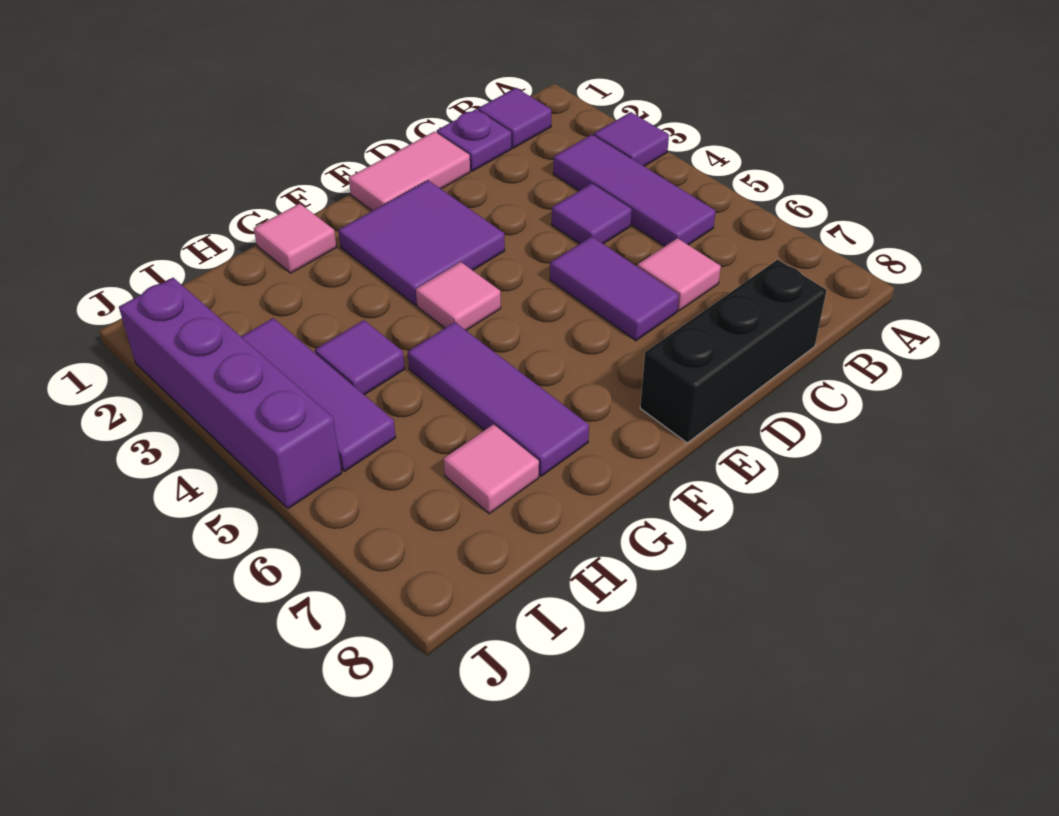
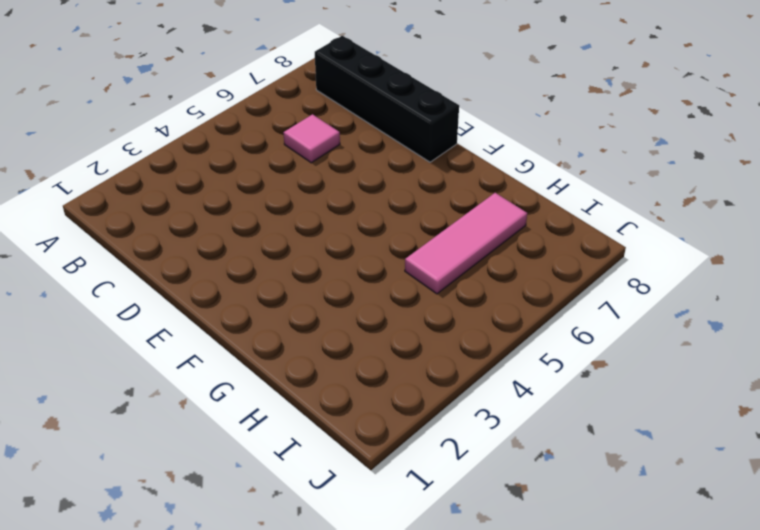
black 1x4 brick [315,36,459,162] -> black 1x3 brick [640,260,827,443]
pink 1x3 tile [405,193,527,294] -> pink 1x1 tile [444,424,539,514]
none -> purple 1x1 tile [594,112,669,166]
none -> purple 1x1 tile [478,88,551,148]
none -> purple 1x3 tile [553,135,716,246]

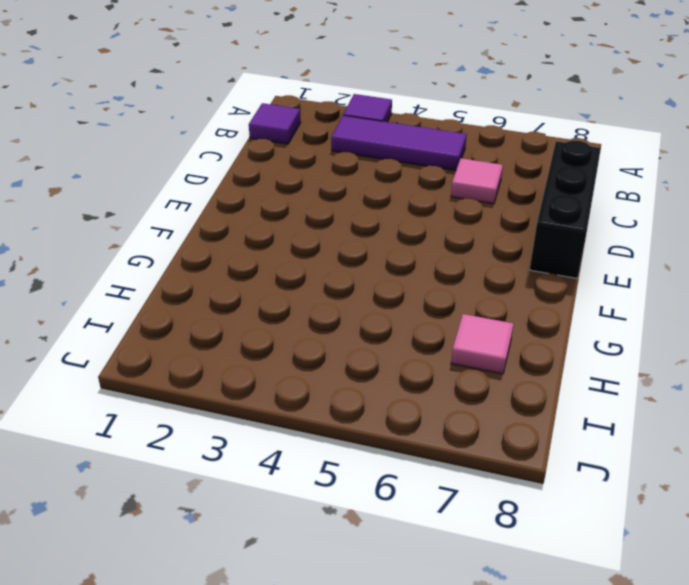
none -> purple 1x1 plate [437,109,512,171]
none -> purple 1x1 tile [552,183,632,244]
none -> pink 1x2 tile [349,132,470,211]

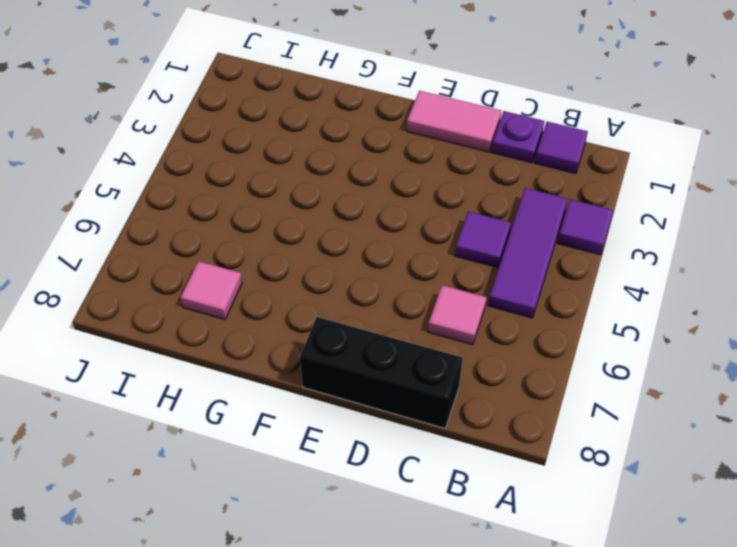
none -> purple 1x2 tile [550,237,679,341]
none -> purple 2x2 tile [338,180,505,305]
none -> pink 1x1 tile [416,262,501,330]

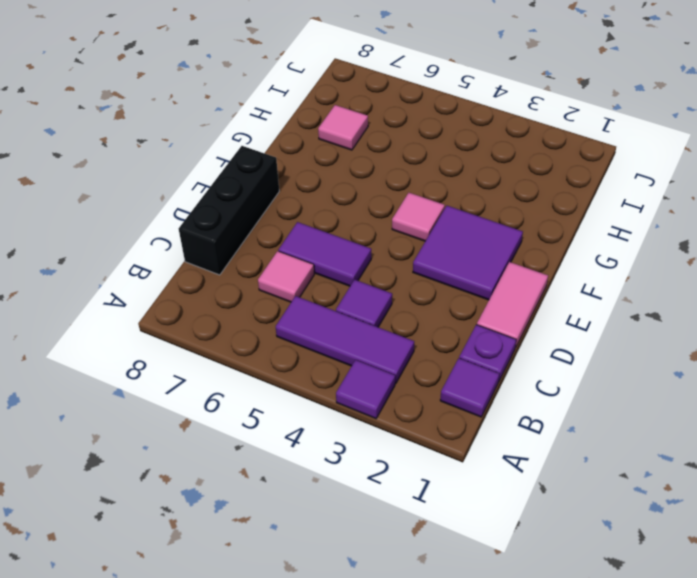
none -> pink 1x1 tile [254,203,337,273]
none -> purple 1x3 tile [408,322,589,476]
none -> purple 1x1 tile [315,320,405,395]

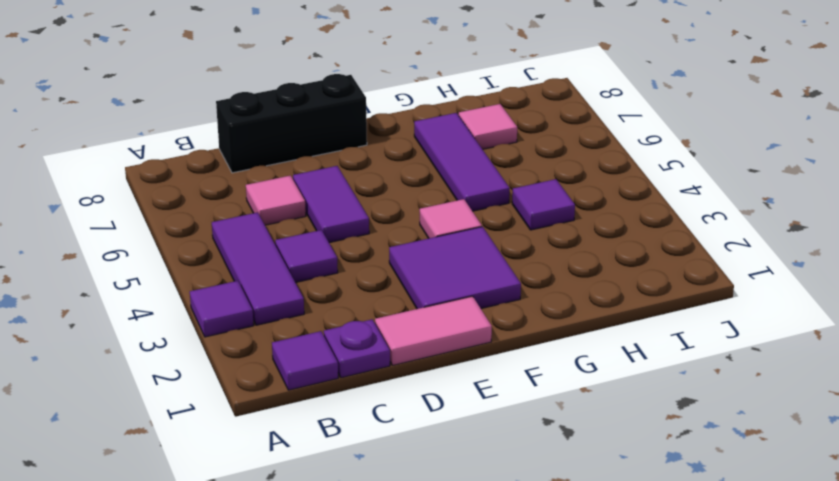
none -> pink 1x1 tile [254,203,337,273]
none -> purple 1x3 tile [241,318,396,471]
none -> purple 1x4 brick [119,278,342,509]

